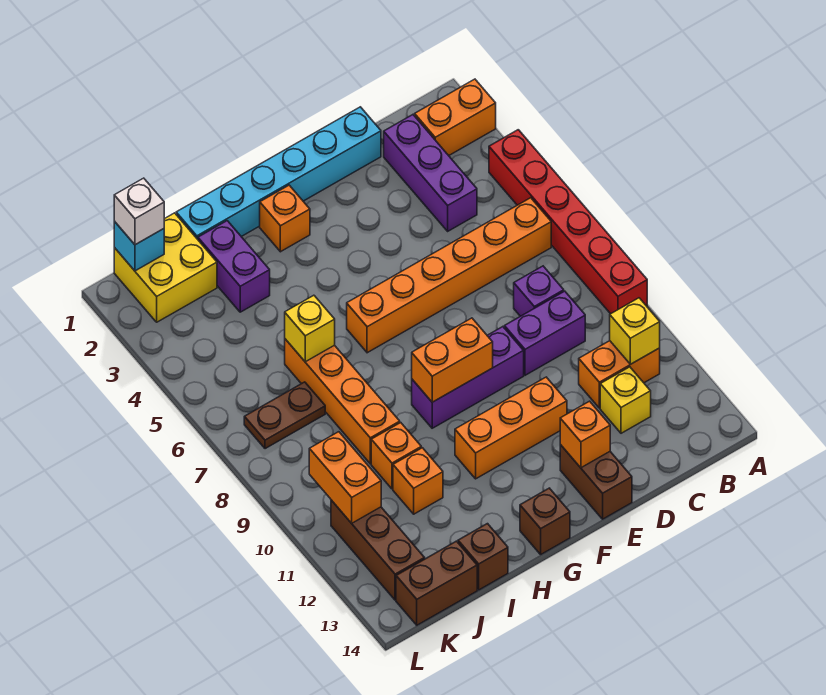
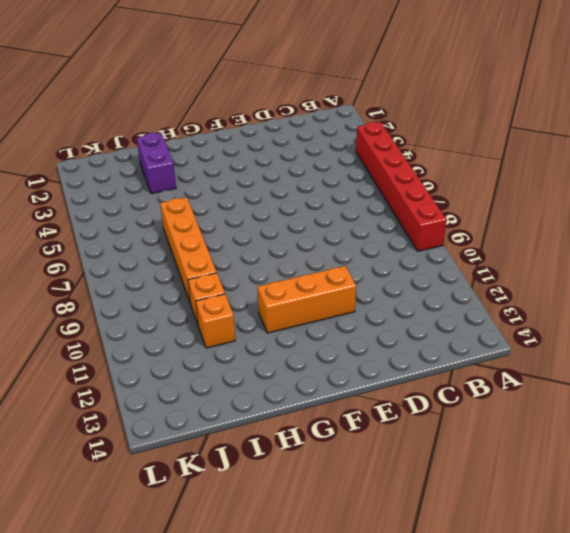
none -> orange 1x2 brick [415,79,496,156]
none -> orange 1x6 brick [347,198,551,353]
none -> orange 1x2 brick [579,341,660,408]
none -> purple 1x3 brick [384,115,477,231]

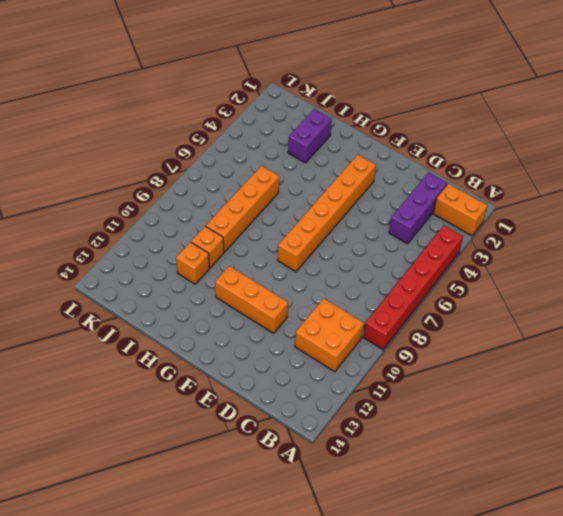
orange 2x2 brick [295,299,364,372] -> orange 1x2 brick [579,341,660,408]
orange 1x6 brick [278,155,376,272] -> orange 1x6 brick turned to [347,198,551,353]
none -> purple 1x1 brick [514,266,564,316]
none -> purple 1x2 brick [504,291,585,375]
none -> yellow 1x1 brick [600,367,651,433]
none -> cyan 1x6 brick [176,107,381,239]

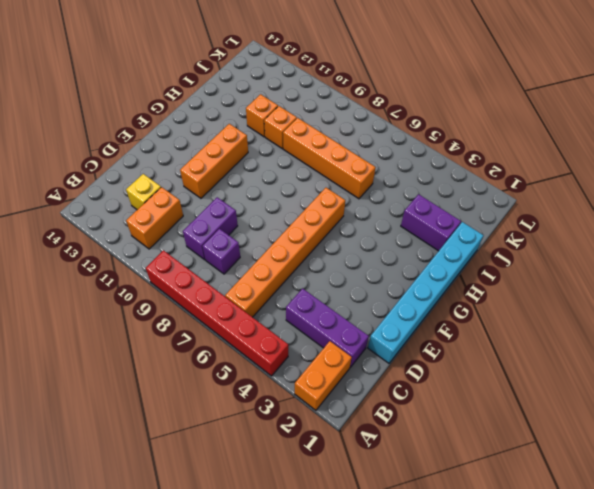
none -> purple 1x3 brick [412,327,524,428]
none -> brown 1x2 brick [560,445,632,519]
none -> orange 1x1 brick [260,185,310,252]
none -> brown 1x1 brick [520,488,570,554]

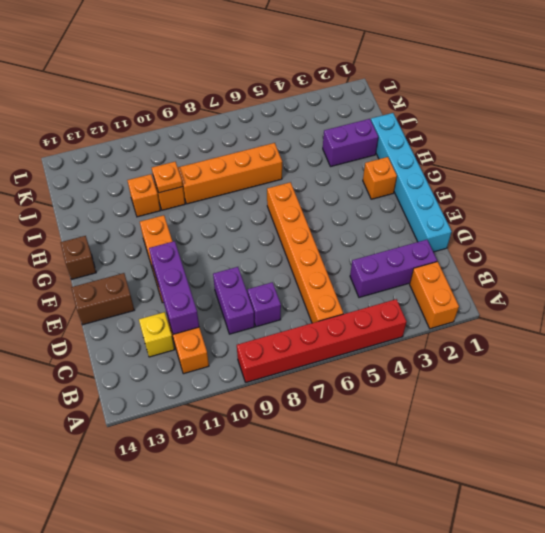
purple 1x3 brick [149,241,199,334] -> purple 1x3 brick moved to [412,327,524,428]
orange 1x1 plate [152,162,183,193] -> none
none -> brown 1x1 brick [458,524,508,590]
none -> yellow 2x2 brick [114,213,217,322]
none -> brown 1x2 plate [244,382,325,449]
none -> brown 1x2 brick [396,541,477,625]

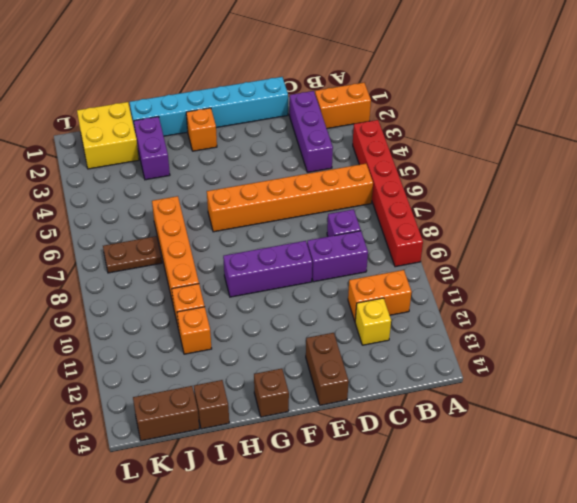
none -> orange 1x3 brick [455,377,567,479]
none -> brown 1x3 brick [331,500,425,600]
none -> yellow 1x1 brick [610,298,660,364]
none -> orange 1x1 brick [560,401,610,468]

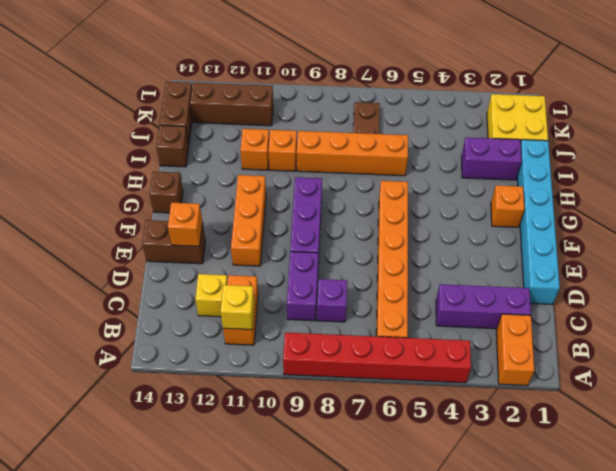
none -> orange 1x2 brick [412,318,493,402]
none -> yellow 1x1 brick [285,295,335,362]
none -> cyan 1x1 brick [114,221,164,271]
none -> orange 1x2 brick [309,432,381,523]

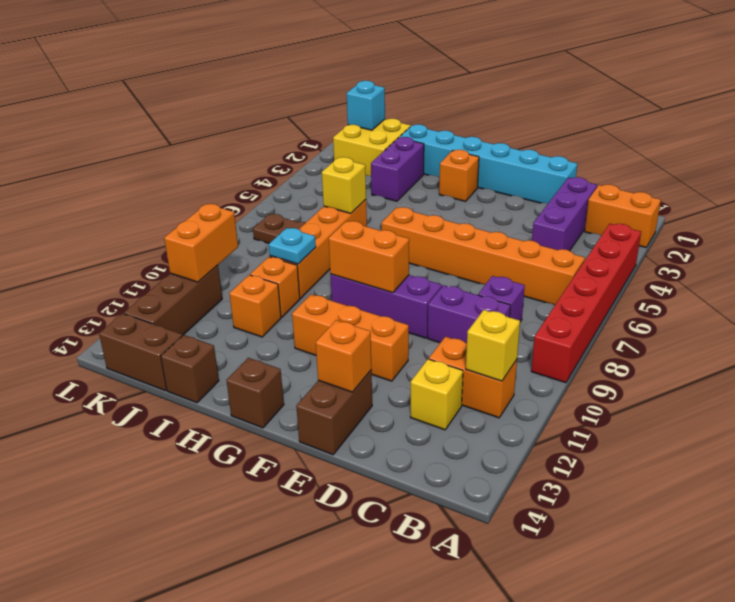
cyan 1x1 plate [269,228,316,264] -> none
none -> white 1x1 brick [114,178,164,245]

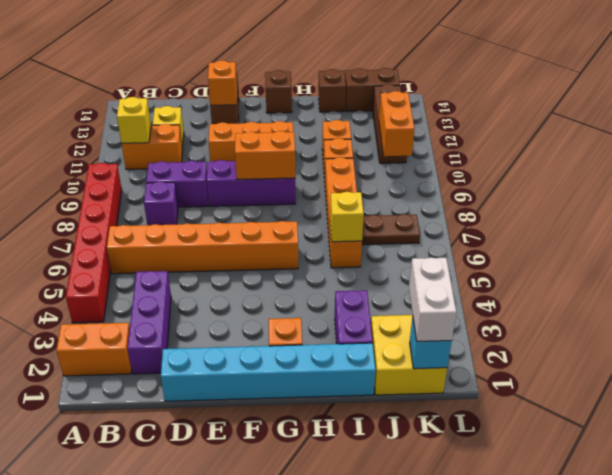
white 1x2 brick [409,257,456,341] -> white 1x1 brick [114,178,164,245]

